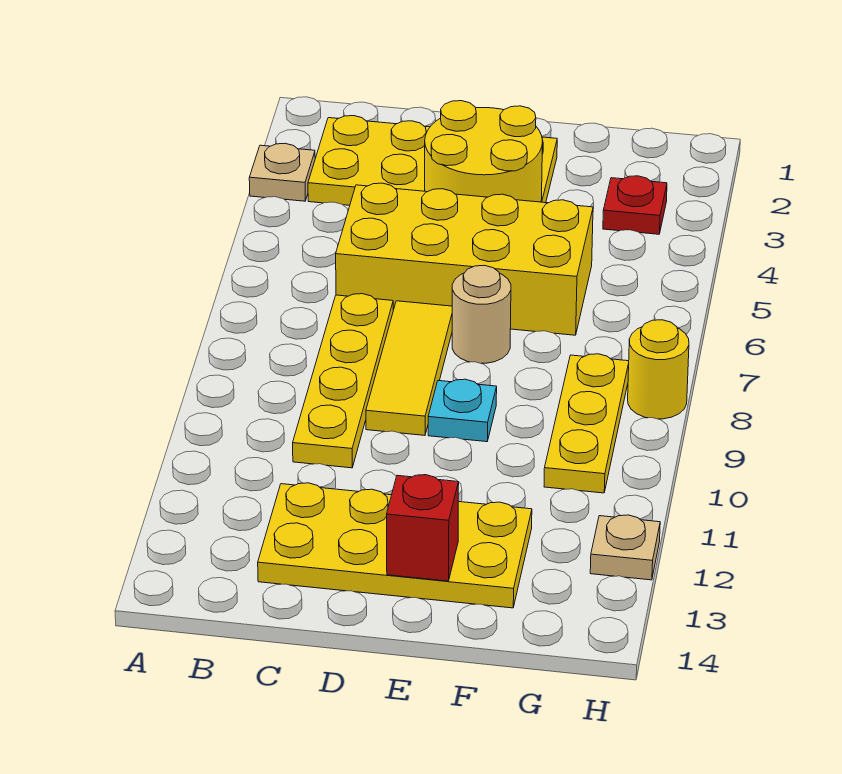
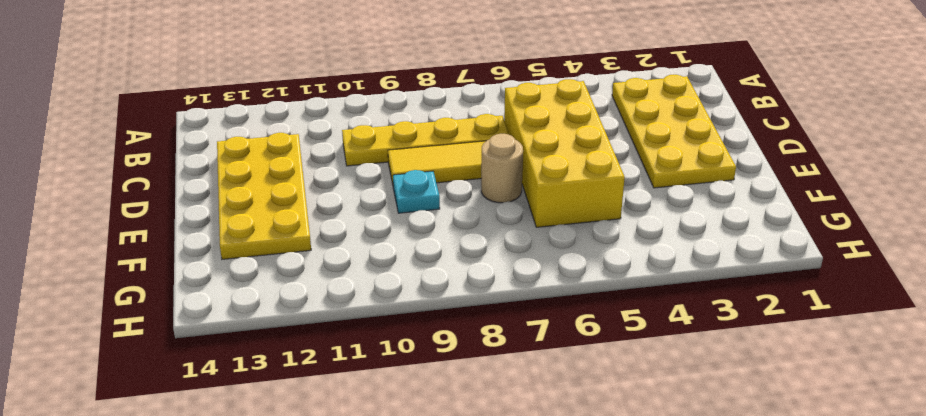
none -> tan 1x1 plate [249,143,315,201]
none -> red 1x1 plate [603,176,667,234]
none -> yellow 1x3 plate [544,354,629,493]

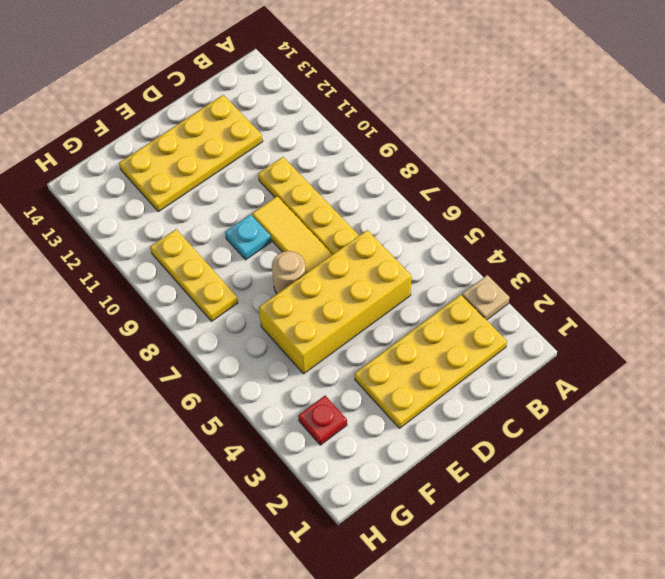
none -> yellow 1x1 round brick [628,320,689,419]
none -> tan 1x1 plate [590,515,660,580]
none -> yellow 2x2 round brick [425,101,543,202]

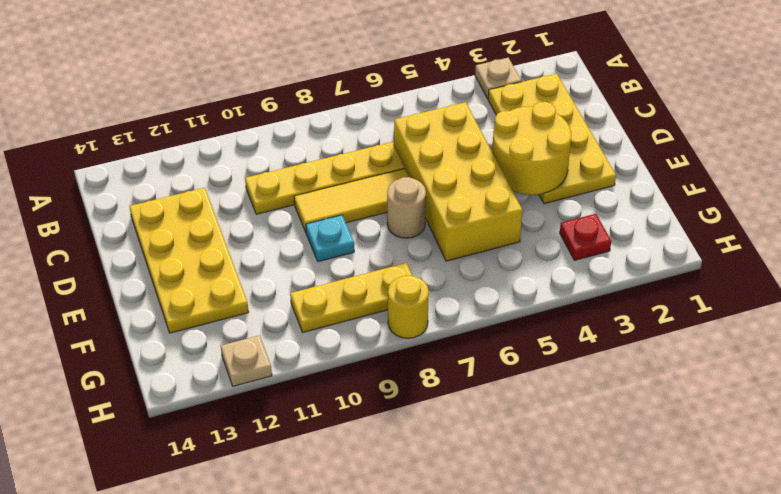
none -> red 1x1 brick [387,475,459,581]

